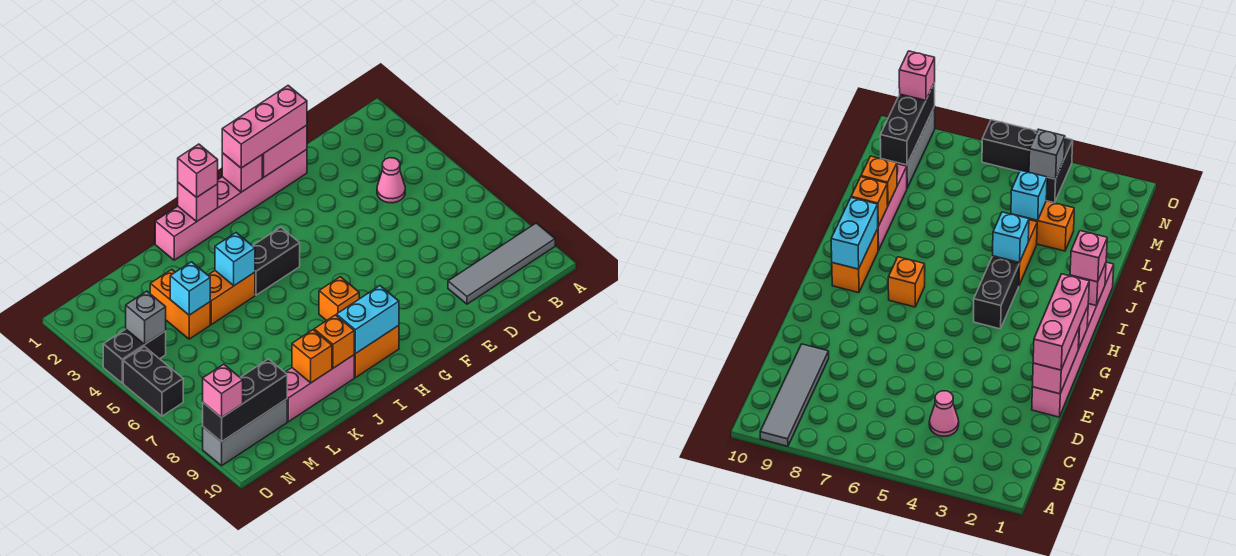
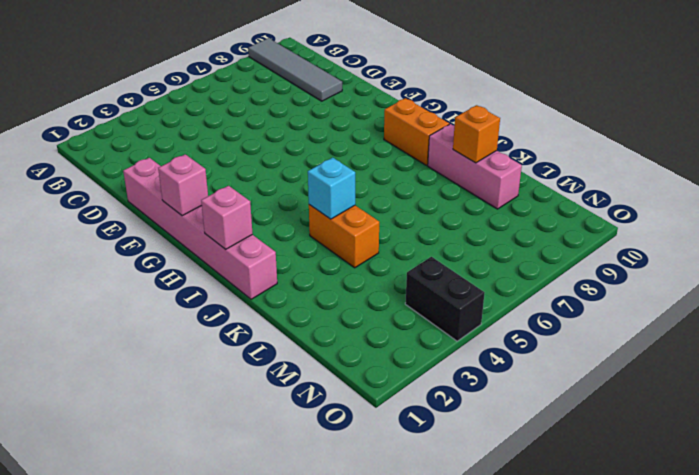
none -> pink 1x1 cone [377,158,405,203]
none -> black 1x2 brick [253,227,300,295]
none -> orange 1x1 brick [319,277,359,321]

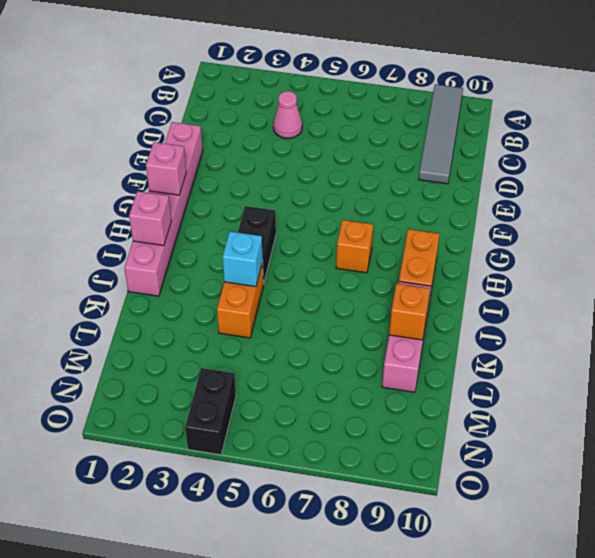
none -> orange 1x2 brick [150,269,210,339]
none -> grey 1x3 brick [203,399,287,466]
none -> black 1x2 brick [123,347,183,416]

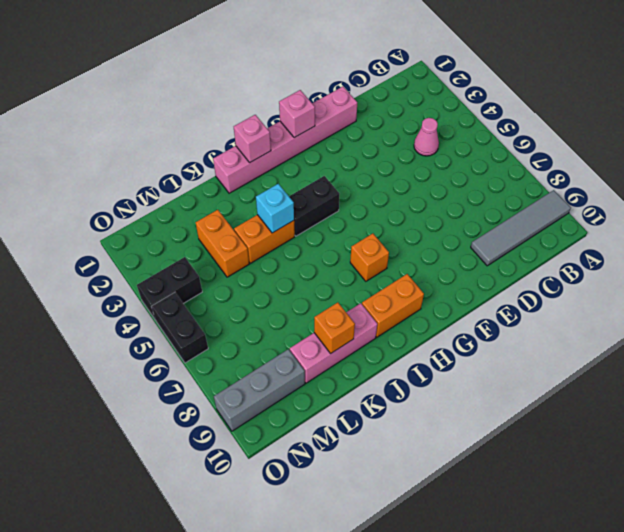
none -> pink 1x2 brick [262,125,307,177]
none -> cyan 1x2 brick [337,286,399,354]
none -> orange 1x1 brick [314,315,354,368]

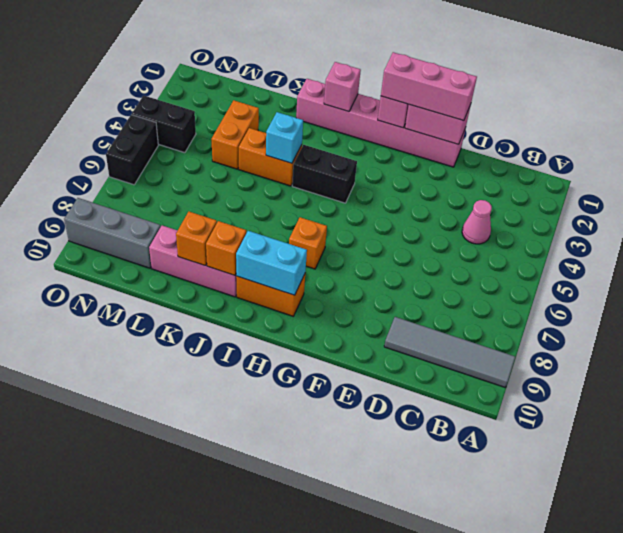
none -> cyan 1x1 brick [170,262,210,315]
none -> black 1x3 brick [203,359,287,442]
none -> grey 1x1 brick [126,291,166,344]

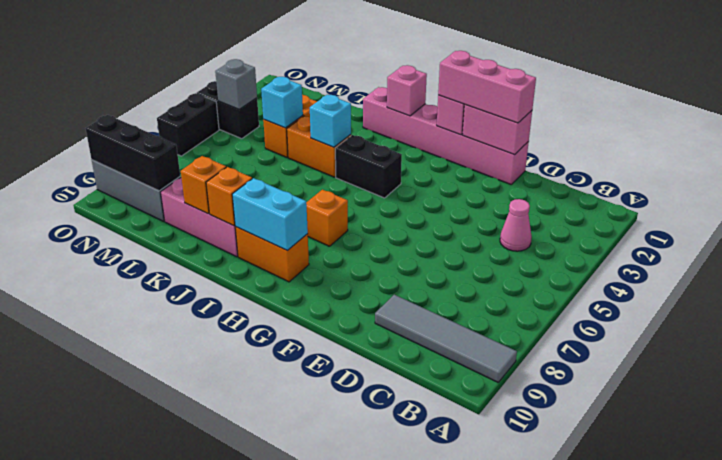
none -> pink 1x1 brick [178,144,218,198]
none -> pink 1x1 brick [203,364,243,418]

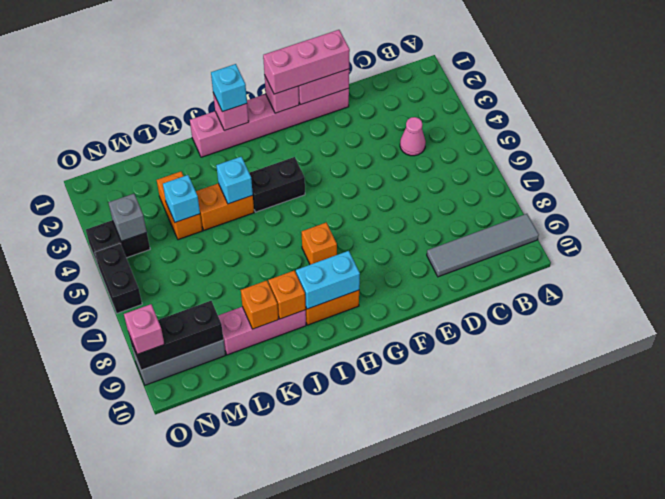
cyan 1x1 brick [211,64,247,112] -> pink 1x1 brick [178,144,218,198]

